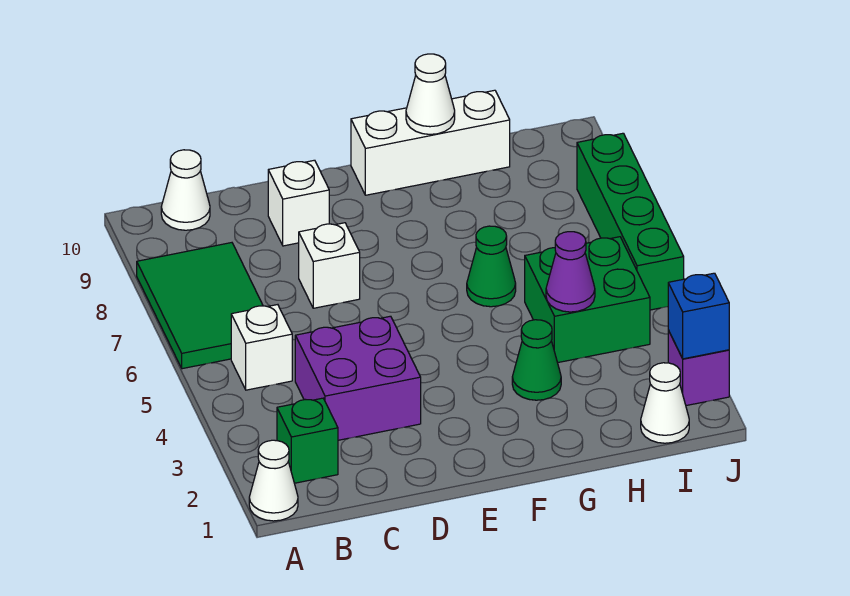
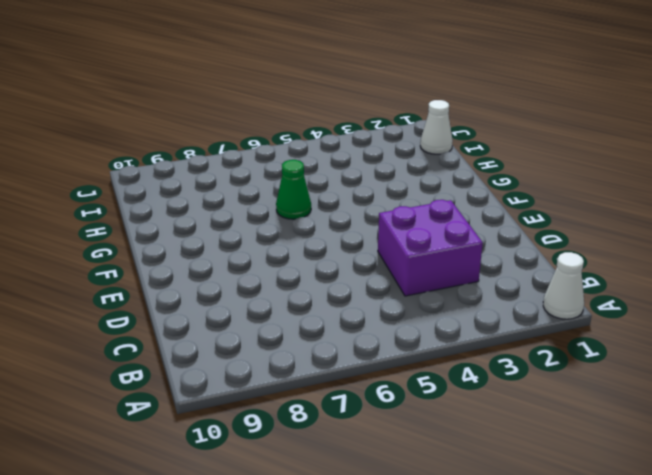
none -> green 2x3 tile [137,243,263,369]
none -> green 1x1 brick [277,398,338,483]
none -> white 1x1 brick [231,305,292,390]

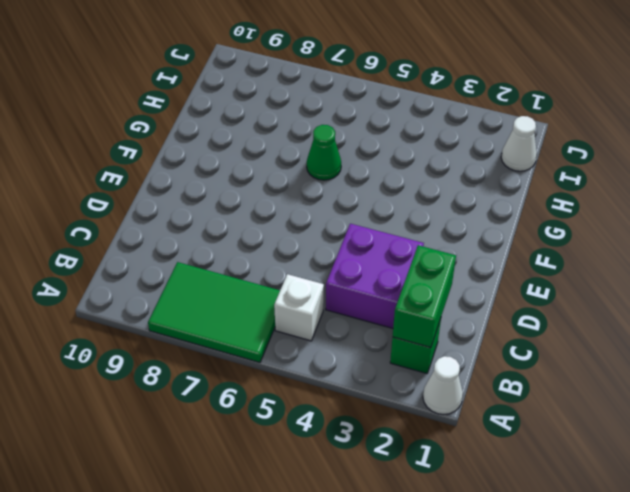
green 1x2 brick [393,245,456,348] -> none
none -> white 1x1 cone [161,150,210,230]
none -> white 1x1 brick [299,223,360,308]
none -> white 1x1 brick [268,160,329,246]

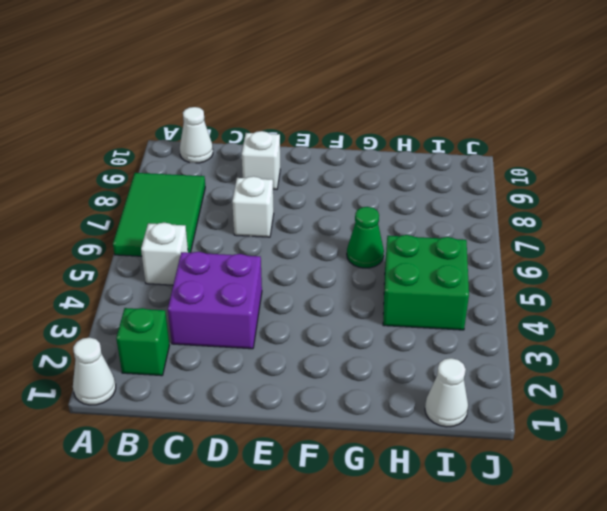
none -> white 1x3 brick [351,90,510,195]
none -> green 1x1 cone [512,320,561,400]
none -> purple 1x1 brick [668,330,729,406]

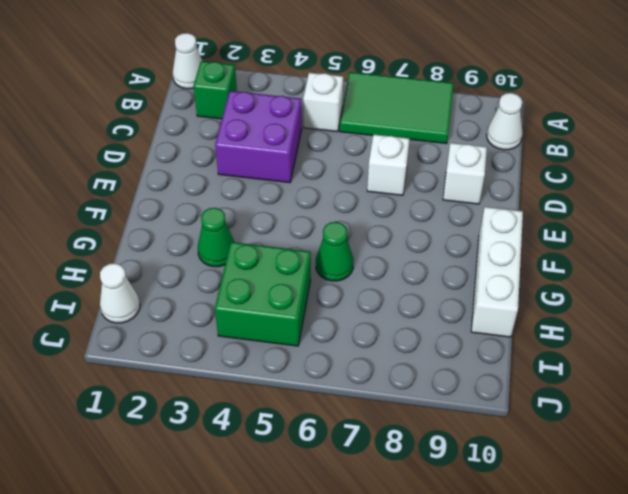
none -> purple 1x1 brick [668,330,729,406]
none -> green 1x4 brick [577,133,684,310]
none -> white 1x1 cone [406,54,455,134]

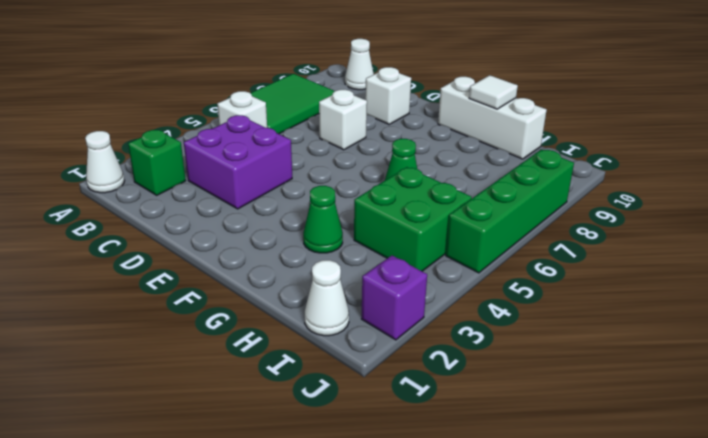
white 1x1 tile [469,75,518,109] -> white 1x1 cone [406,54,455,134]
none -> purple 1x1 cone [546,232,595,312]
none -> blue 1x1 brick [668,273,729,359]

